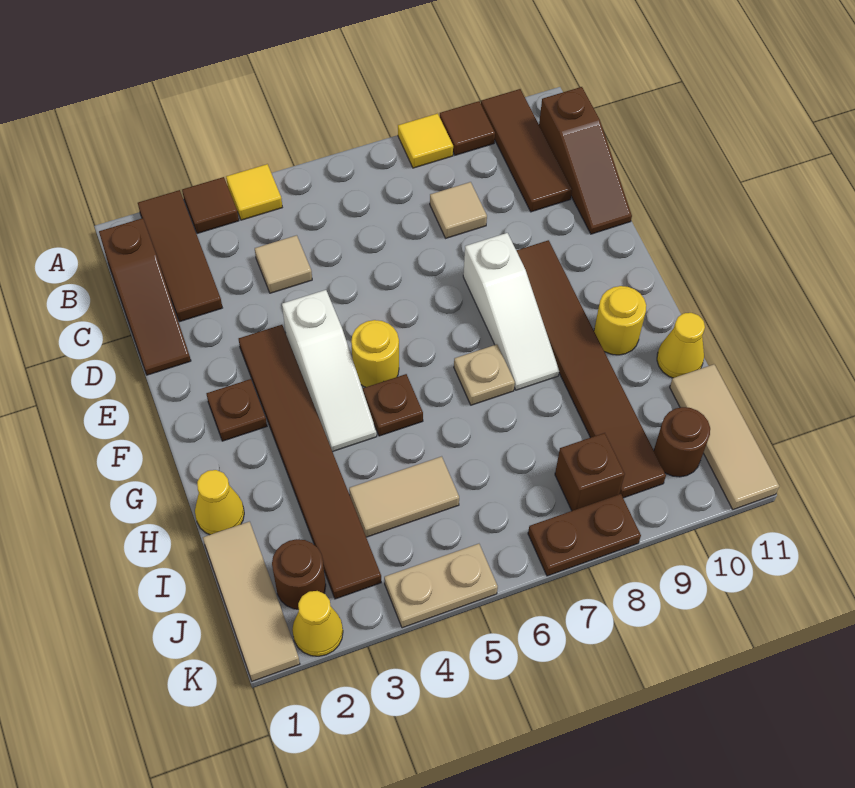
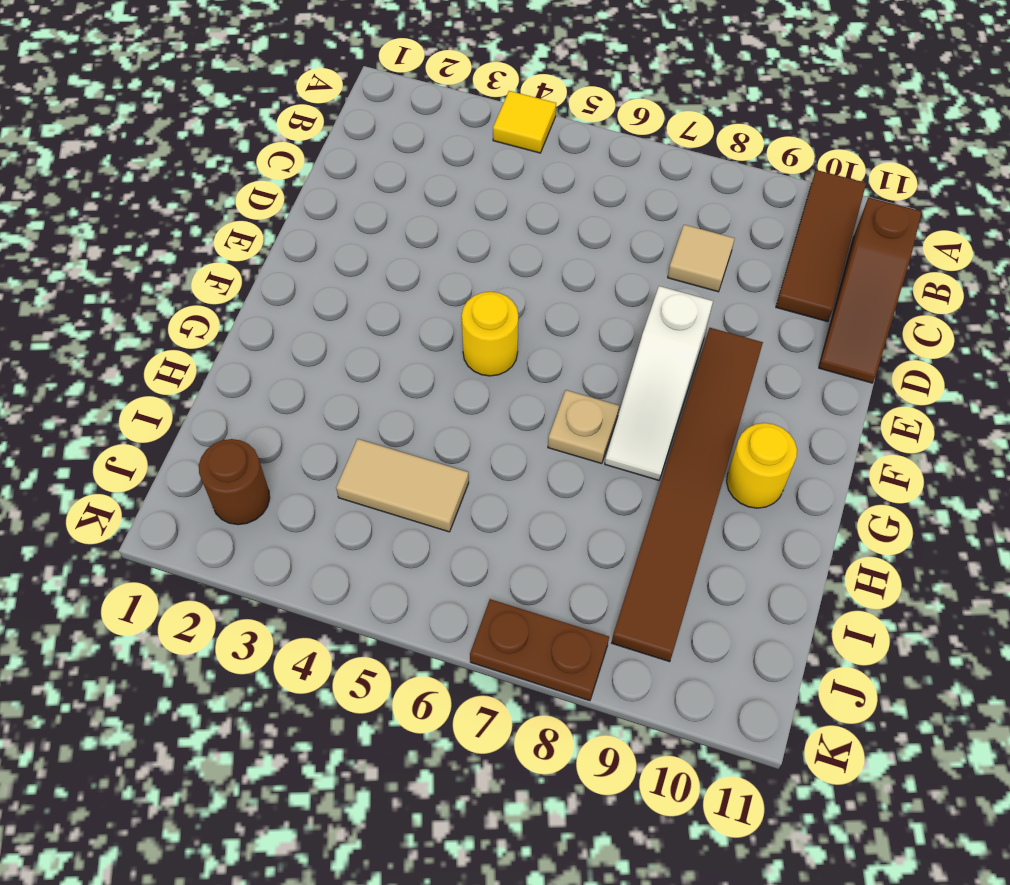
none -> brown 1x3 tile [138,190,222,322]
none -> brown 1x1 tile [182,177,239,234]
none -> yellow 1x1 tile [398,113,453,168]
none -> brown 1x1 tile [440,101,495,155]

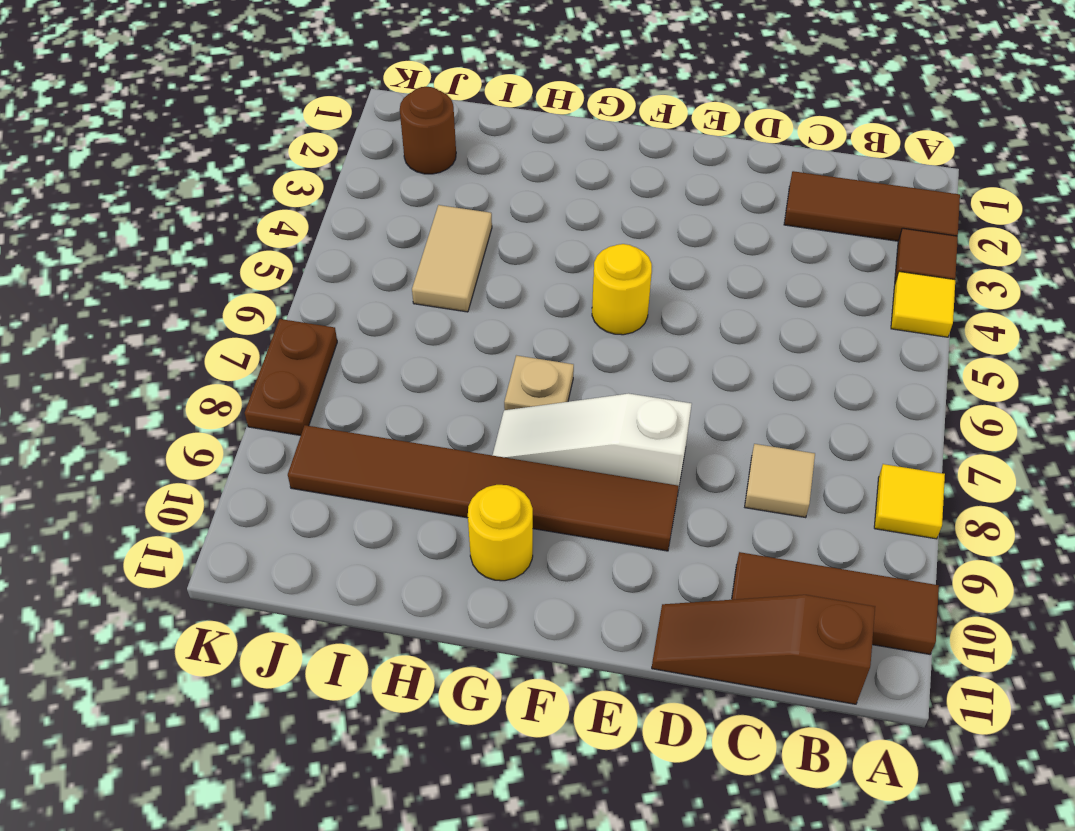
none -> brown 1x1 tile [440,101,495,155]
none -> brown 1x3 slope [99,218,191,375]
none -> tan 1x1 tile [255,235,312,293]
none -> brown 1x6 tile [239,325,381,599]

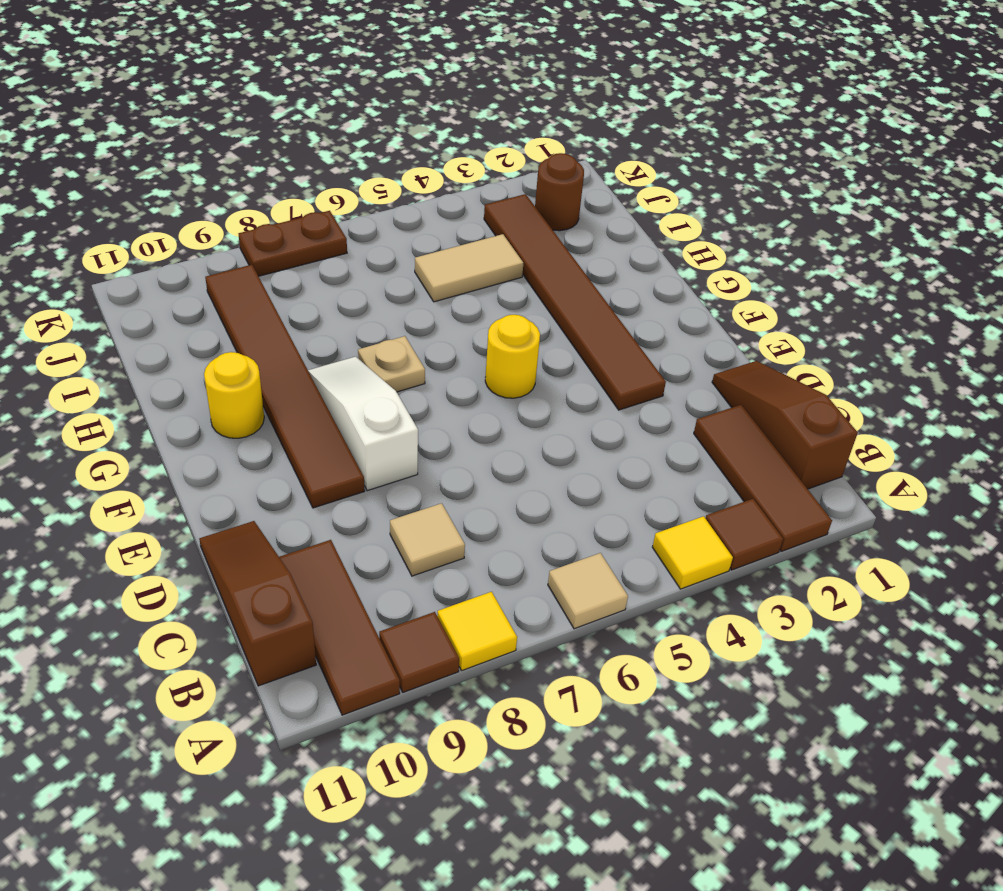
tan 1x1 tile [548,553,628,629] -> tan 1x1 tile moved to [255,235,312,293]
none -> white 1x3 slope [282,290,377,452]
none -> brown 1x1 plate [206,379,267,441]
none -> brown 1x1 plate [363,374,423,436]
none -> yellow 1x1 cone [195,470,244,535]

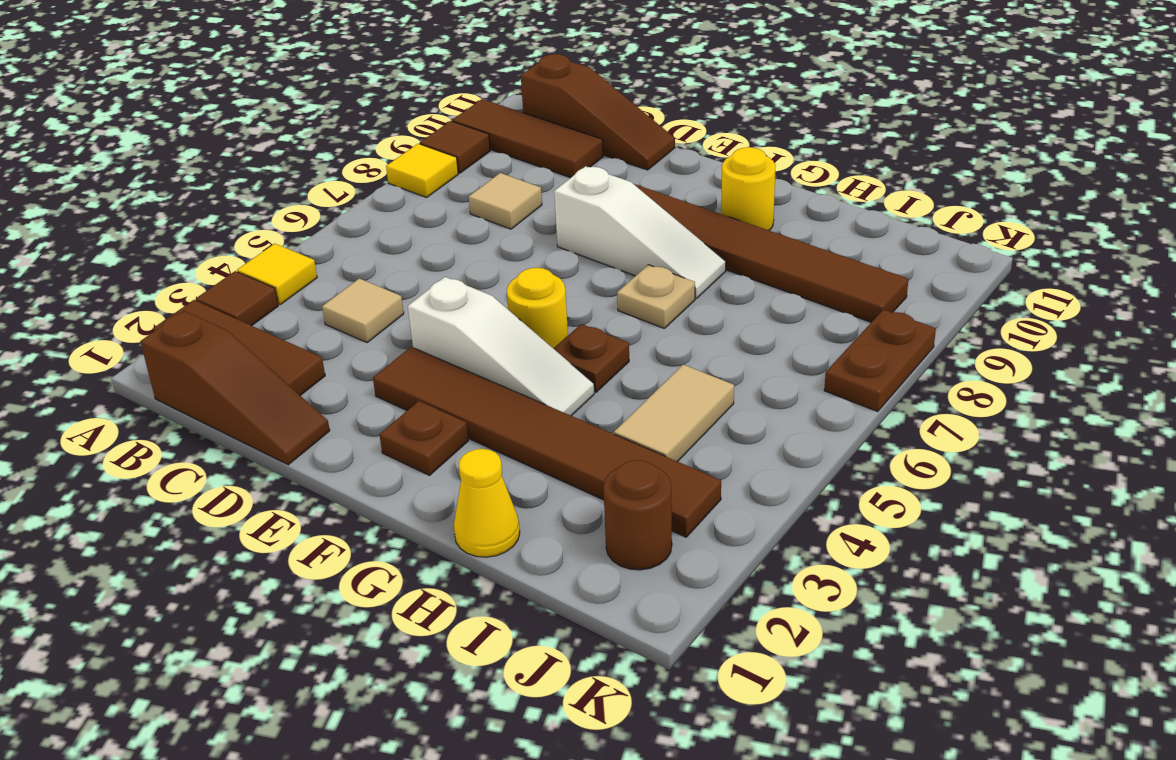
none -> yellow 1x1 cone [657,313,705,378]
none -> tan 1x3 tile [203,522,300,681]
none -> tan 1x3 tile [670,364,779,509]
none -> brown 1x1 brick [555,433,625,511]

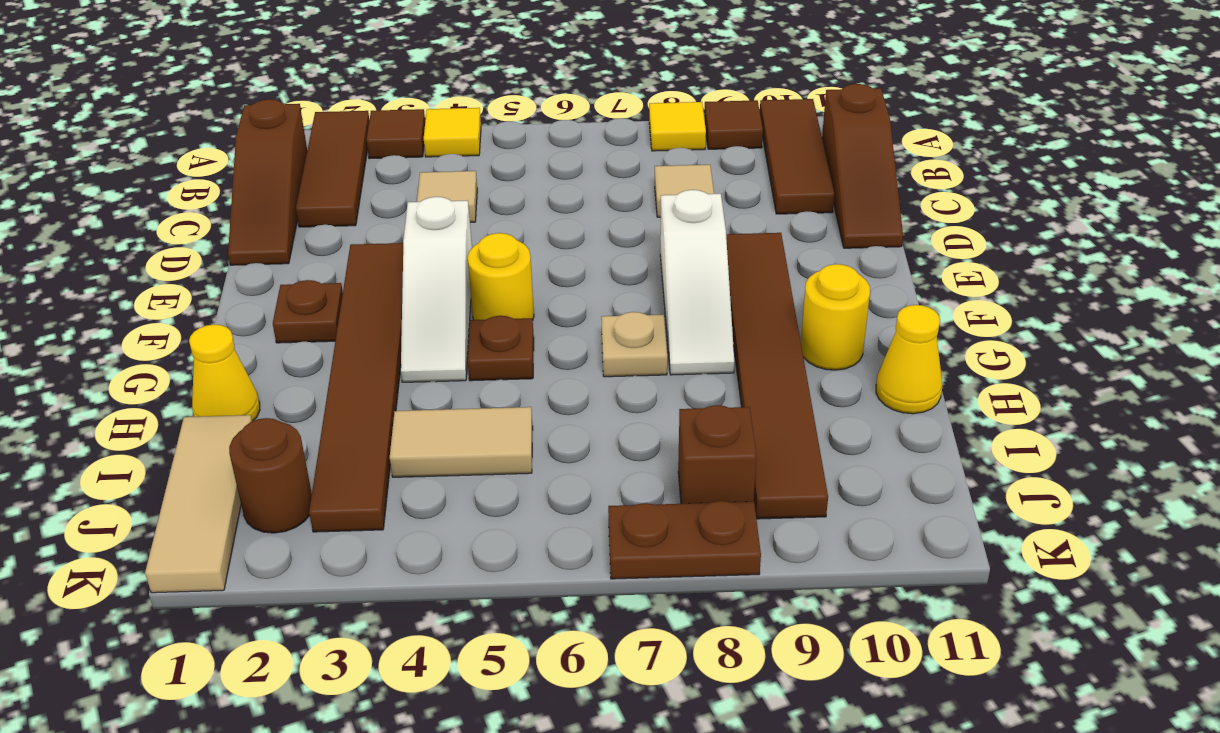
none -> tan 1x3 tile [670,364,779,509]
none -> brown 1x1 round brick [654,407,710,477]
none -> yellow 1x1 cone [292,591,343,656]
none -> tan 1x2 plate [384,544,498,628]

